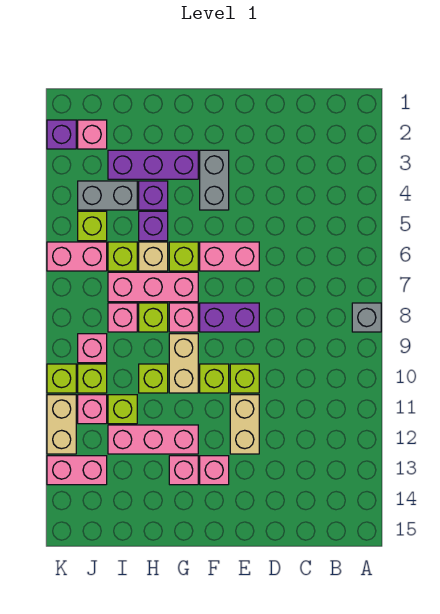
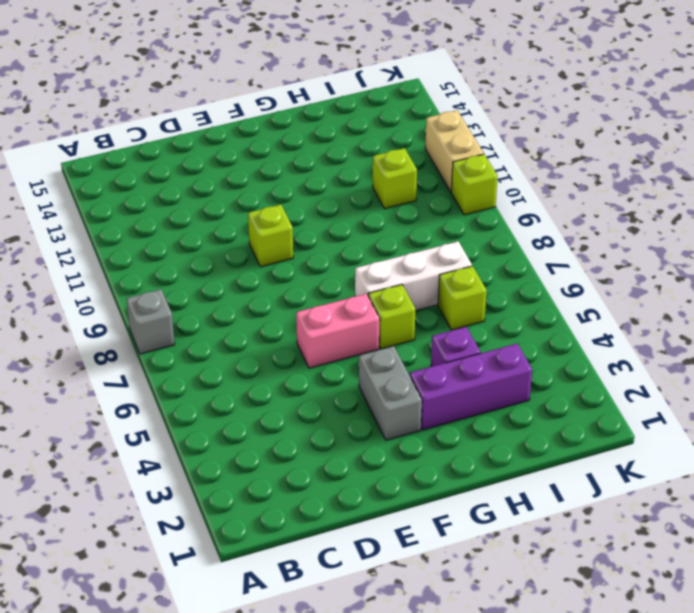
white 1x3 brick [355,241,472,311] -> pink 1x3 brick [108,272,198,302]
none -> purple 1x2 brick [200,303,259,332]
none -> tan 1x2 brick [230,395,259,454]
none -> lime 1x1 brick [200,364,229,393]
none -> pink 1x1 brick [200,456,229,485]

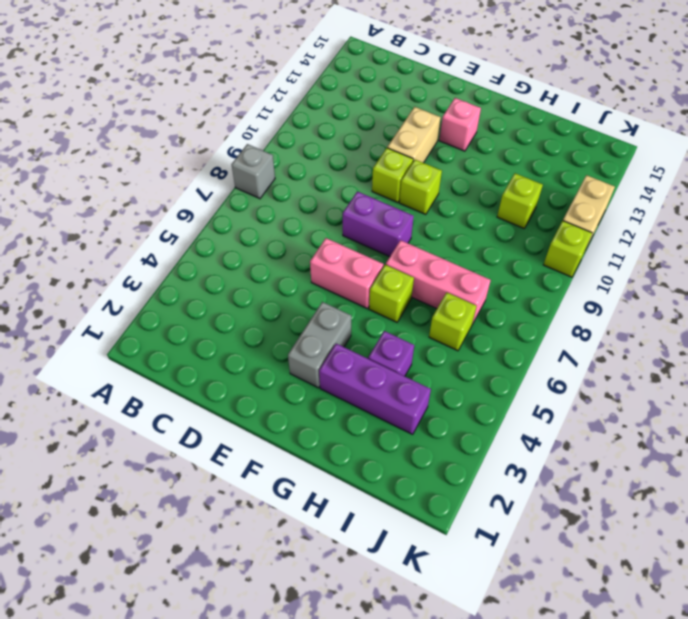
none -> pink 1x1 brick [169,303,198,332]
none -> tan 1x2 brick [169,334,198,393]
none -> pink 1x3 brick [108,425,198,454]
none -> pink 1x1 brick [169,456,198,485]

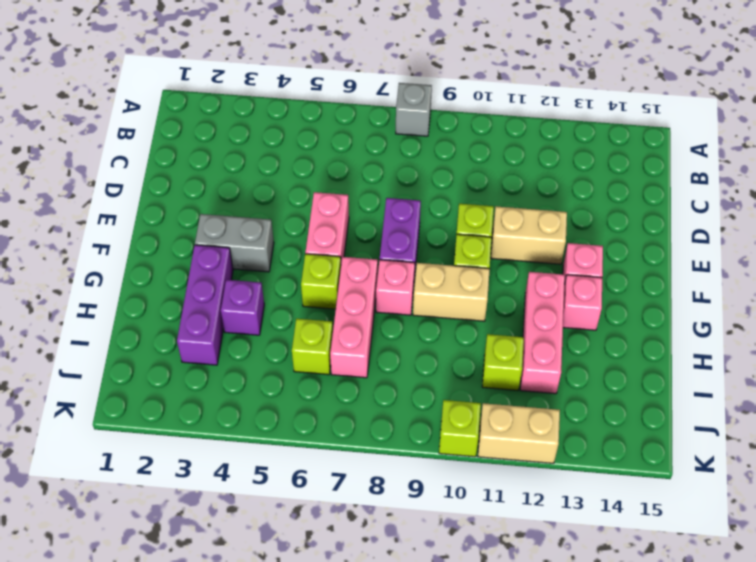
none -> purple 1x1 brick [139,211,168,241]
none -> tan 1x1 brick [139,242,168,271]
none -> lime 1x1 brick [139,303,168,332]
none -> lime 1x1 brick [139,364,168,393]

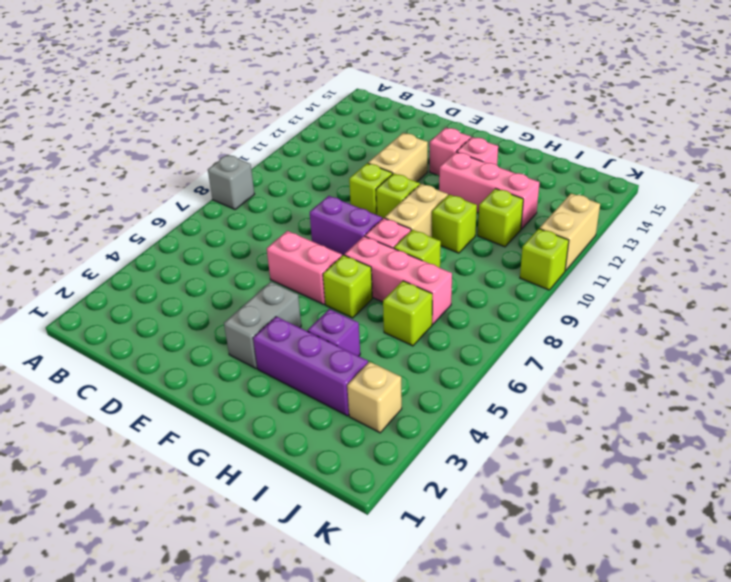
tan 1x1 brick [347,362,402,433] -> tan 1x1 brick moved to [139,242,168,271]
none -> purple 1x1 brick [139,211,168,241]
none -> grey 1x2 brick [78,181,137,210]
none -> pink 1x1 brick [108,303,137,332]
none -> pink 1x1 brick [78,120,107,149]

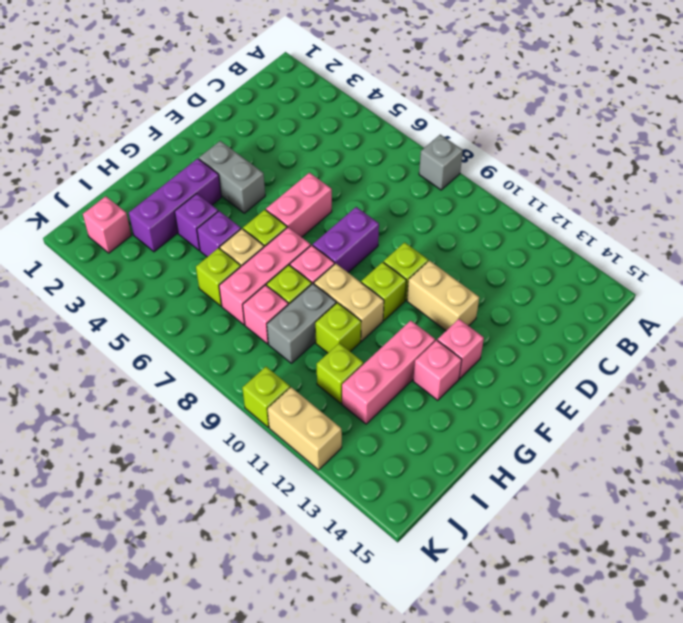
grey 1x2 brick [267,284,336,363] -> grey 1x2 brick moved to [78,181,137,210]
none -> lime 1x1 brick [78,211,107,241]
none -> pink 1x2 brick [47,242,107,271]
none -> pink 1x1 brick [78,334,107,363]
none -> lime 1x1 brick [78,364,107,393]

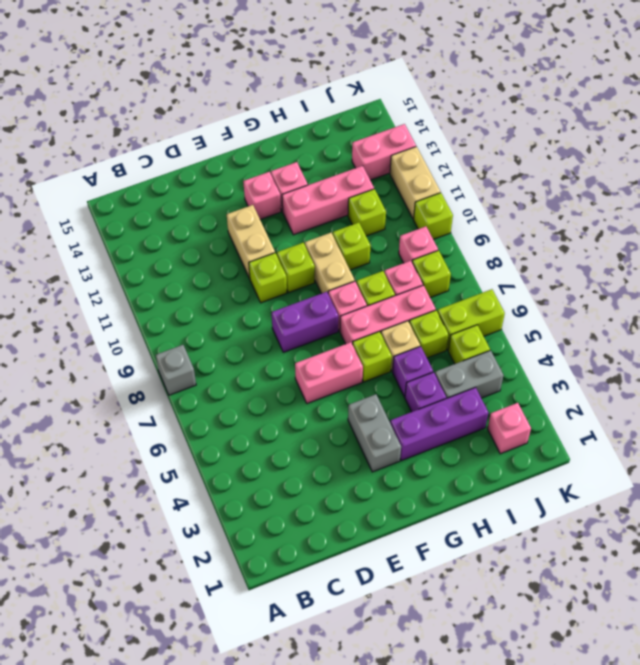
lime 1x2 brick [437,289,505,350] -> pink 1x2 brick [47,242,107,271]
lime 1x1 brick [412,250,451,298] -> lime 1x1 brick moved to [78,364,107,393]
none -> pink 1x1 brick [78,395,107,424]
none -> purple 1x1 brick [47,120,76,149]

